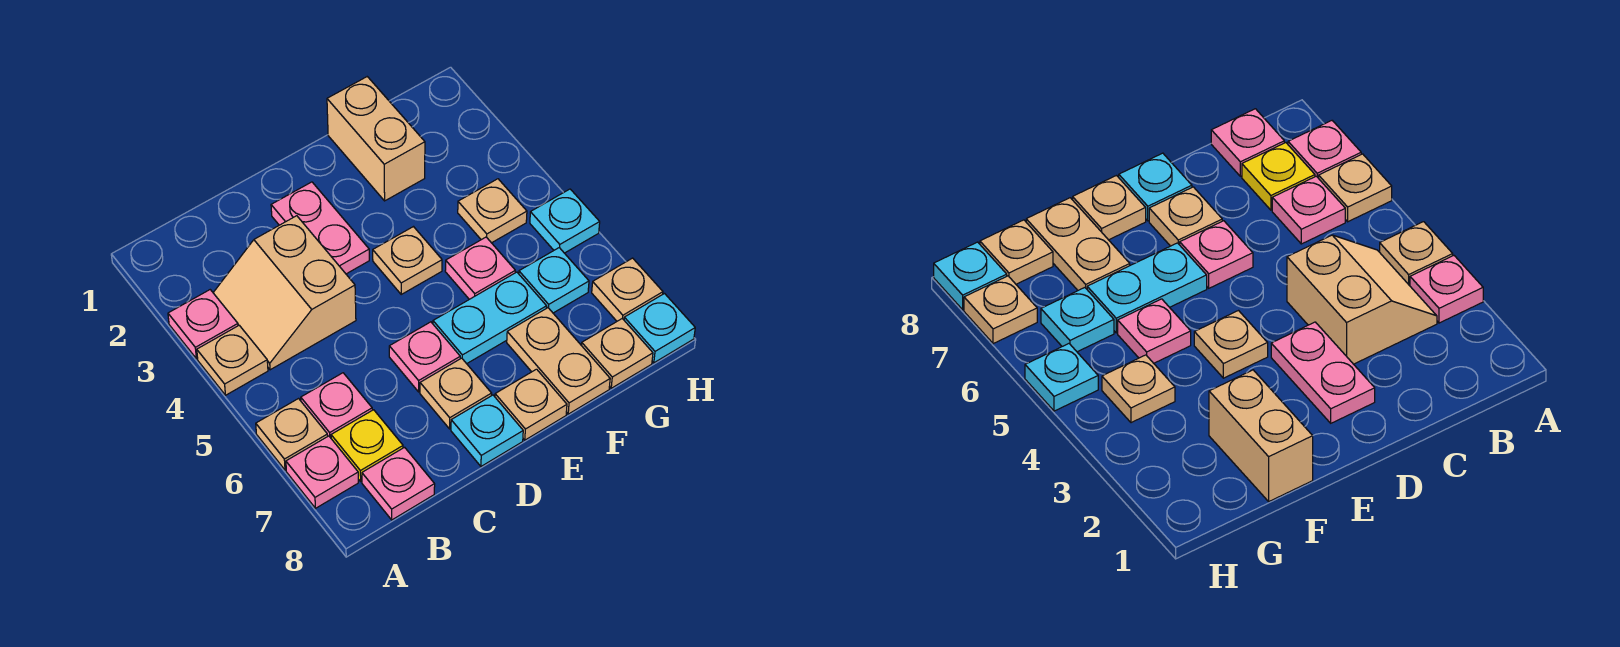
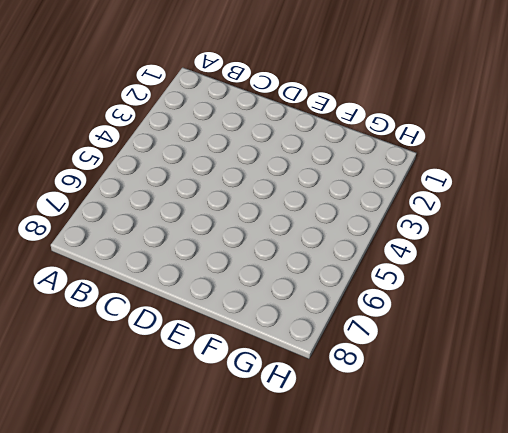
none -> pink 1x1 plate [168,290,238,359]
none -> tan 1x1 plate [197,325,268,395]
none -> tan 1x1 plate [256,399,328,470]

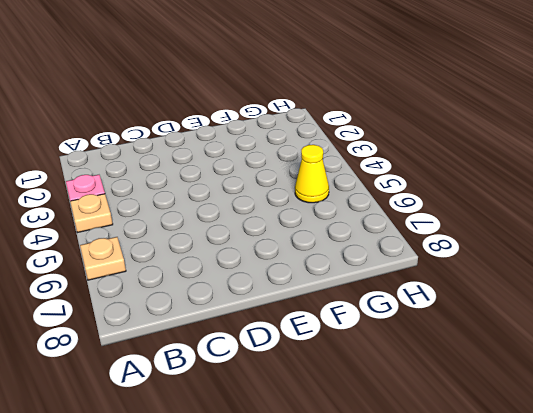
yellow 1x1 cone [295,145,329,203] -> none
none -> pink 1x1 plate [286,436,358,508]
none -> tan 2x2 slope [213,216,356,370]
none -> pink 1x1 plate [301,373,372,438]

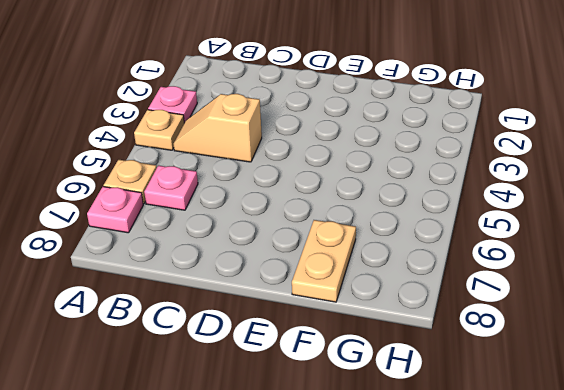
tan 1x2 slope [174,94,262,162] -> tan 2x2 slope [213,216,356,370]
none -> yellow 1x1 plate [331,410,403,481]
none -> pink 1x1 plate [362,447,435,520]
none -> pink 1x2 plate [271,182,369,274]

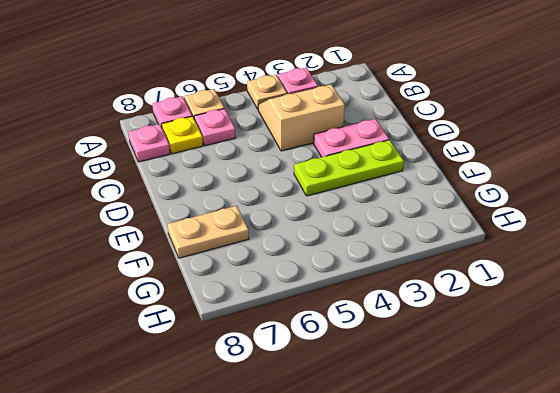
lime 1x3 plate [294,140,404,196] -> tan 1x1 plate [373,227,442,294]
none -> pink 1x1 plate [389,322,460,392]
none -> tan 1x1 plate [420,358,492,429]
none -> cyan 1x1 plate [451,395,523,466]

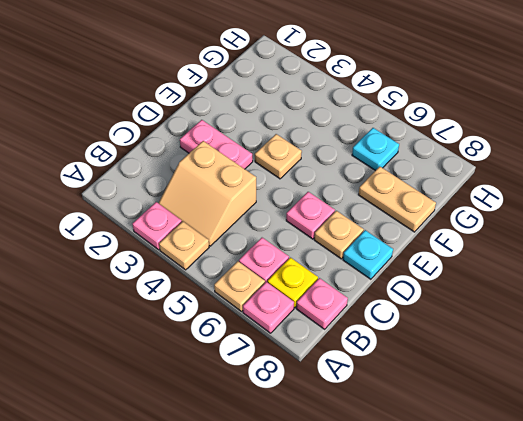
none -> cyan 1x2 plate [433,272,547,364]
none -> tan 1x1 plate [495,369,567,440]
none -> tan 1x2 brick [327,77,425,201]

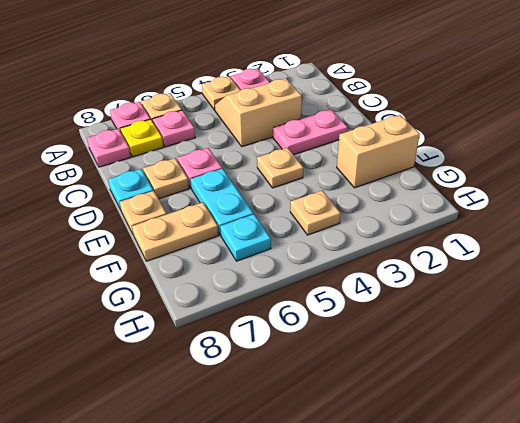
none -> pink 1x1 plate [445,237,515,299]
none -> tan 1x1 plate [582,319,653,388]
none -> cyan 1x1 plate [530,189,600,253]

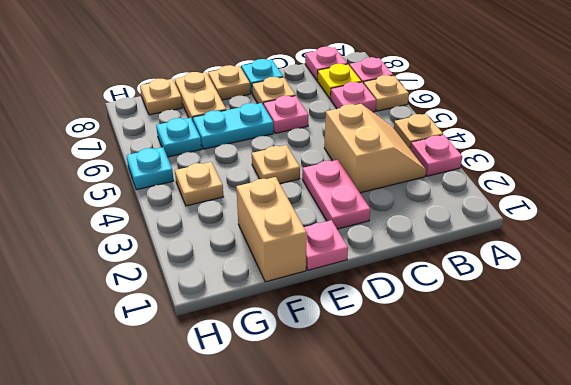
pink 1x1 plate [304,220,348,270] -> pink 1x1 plate moved to [445,237,515,299]
none -> tan 1x1 plate [592,258,663,321]
none -> cyan 1x1 plate [624,294,695,363]

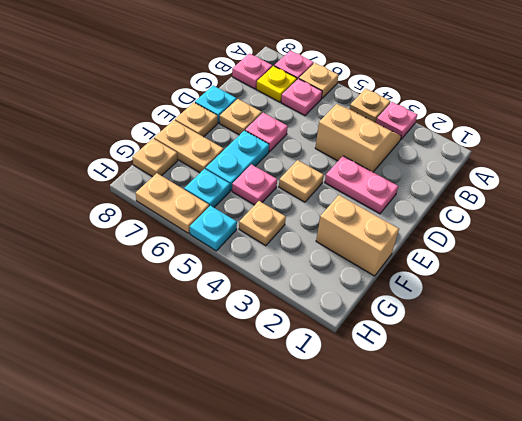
tan 1x2 plate [136,173,209,233] -> tan 1x1 plate [592,258,663,321]
none -> cyan 1x1 plate [624,294,695,363]

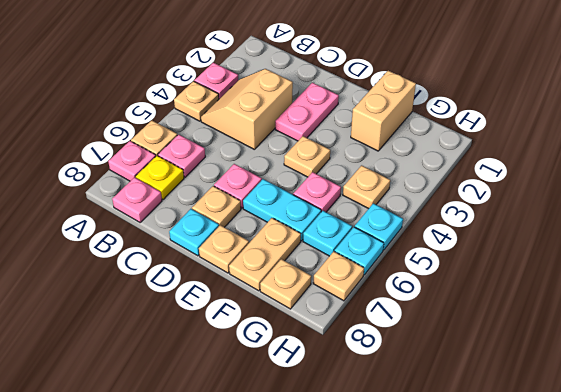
cyan 1x1 plate [335,227,384,275] -> cyan 1x1 plate moved to [624,294,695,363]

